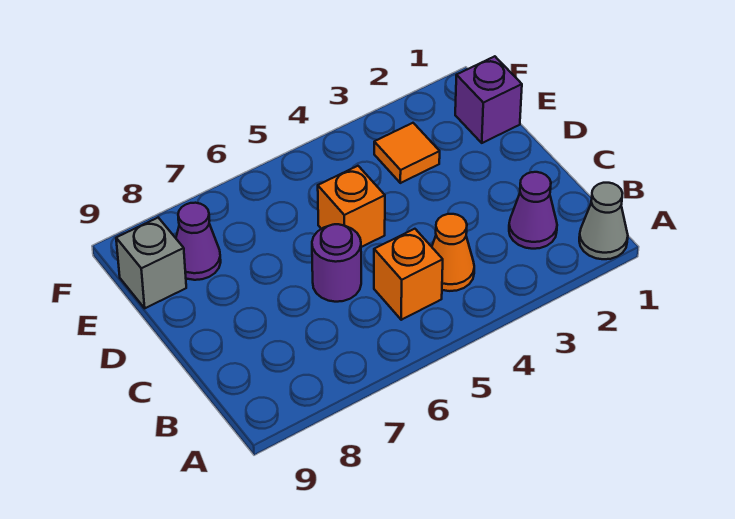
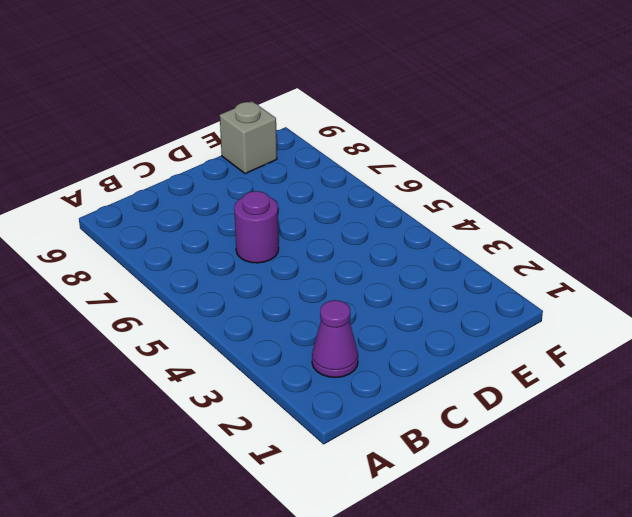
none -> grey 1x1 cone [579,183,628,259]
none -> orange 1x1 cone [432,214,474,291]

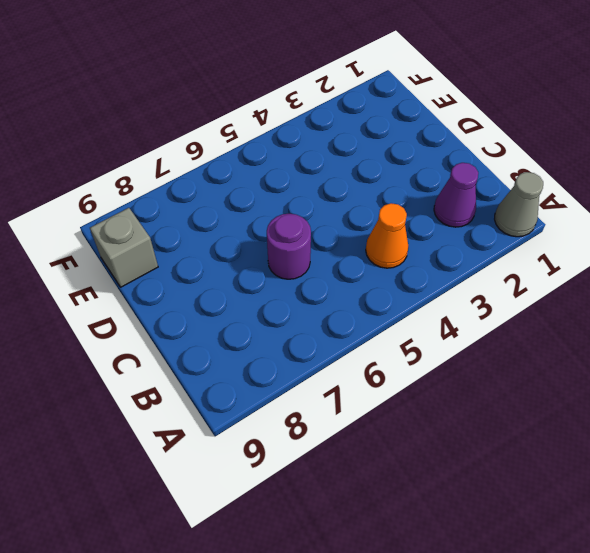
none -> orange 1x1 brick [374,229,443,320]
none -> orange 1x1 brick [318,166,385,247]

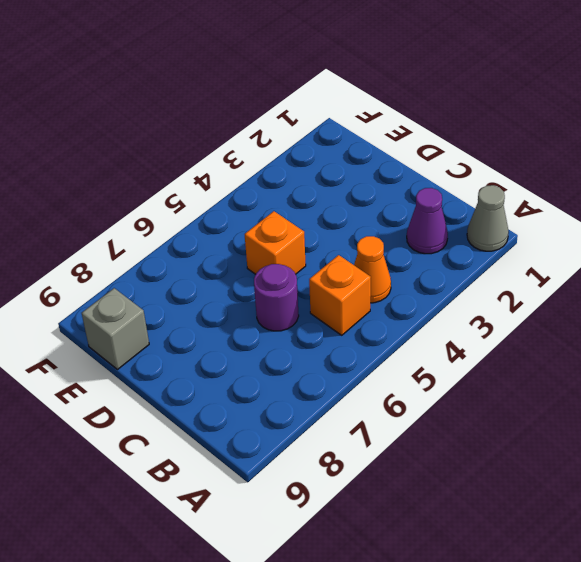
none -> purple 1x1 brick [455,56,522,143]
none -> orange 1x1 tile [374,123,440,183]

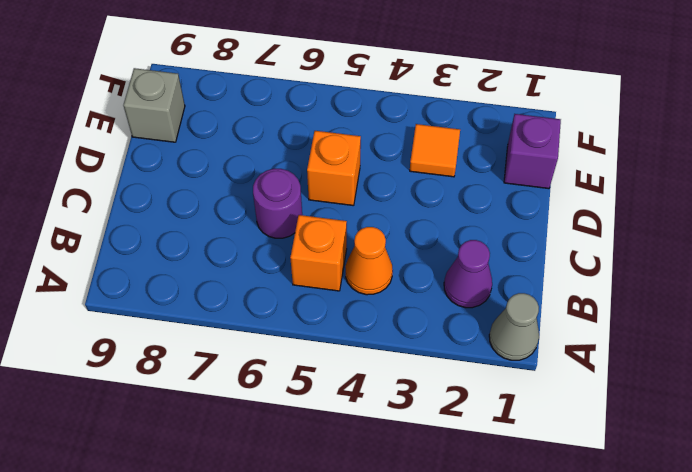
none -> purple 1x1 cone [176,203,221,280]

